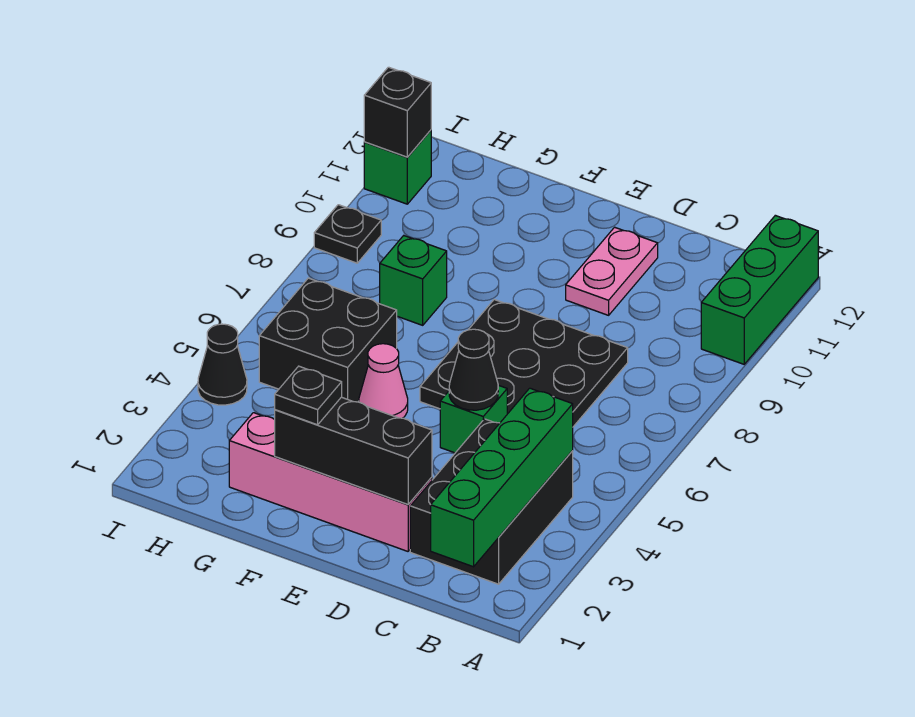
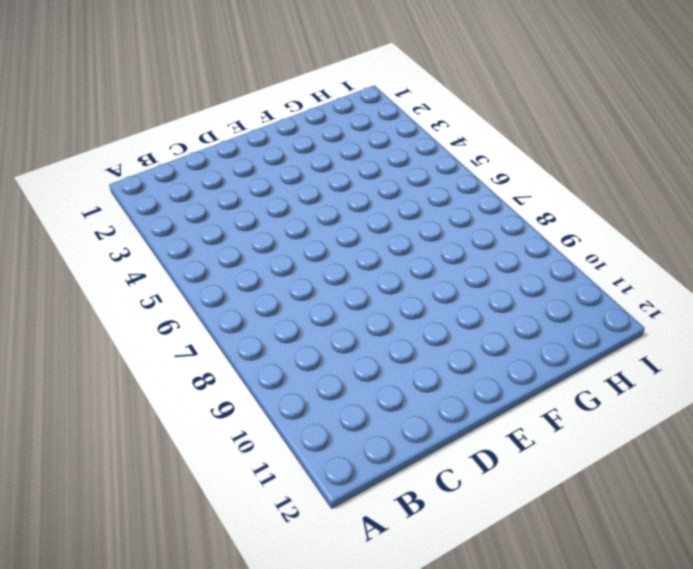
none -> green 1x3 brick [701,215,818,364]
none -> black 2x3 brick [410,419,573,584]
none -> black 3x3 plate [420,300,628,427]

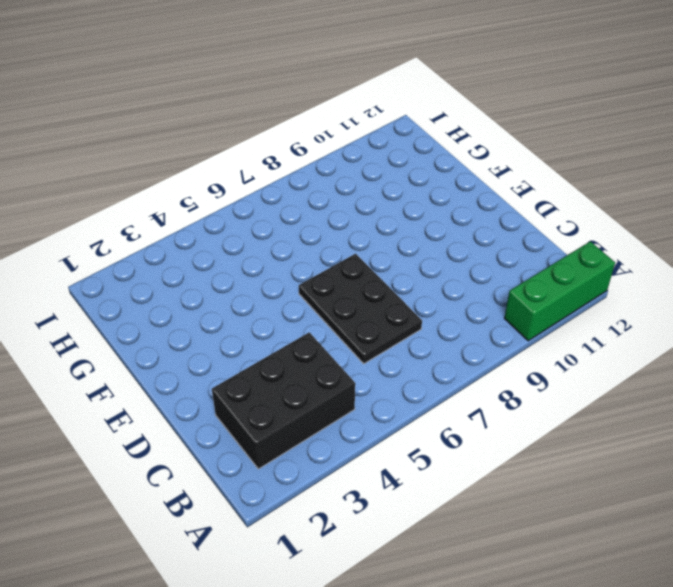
black 2x3 plate [299,254,422,364] -> black 3x3 plate [420,300,628,427]
none -> pink 1x4 brick [229,413,432,551]
none -> green 1x1 brick [440,385,507,453]
none -> pink 1x2 plate [566,227,658,315]

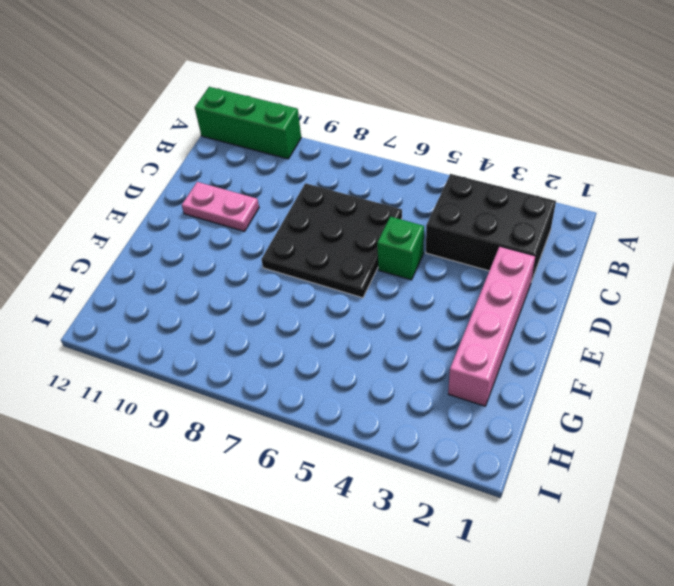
none -> pink 1x1 cone [359,344,408,418]
none -> black 2x2 brick [259,278,397,402]
none -> green 1x1 brick [380,236,447,325]

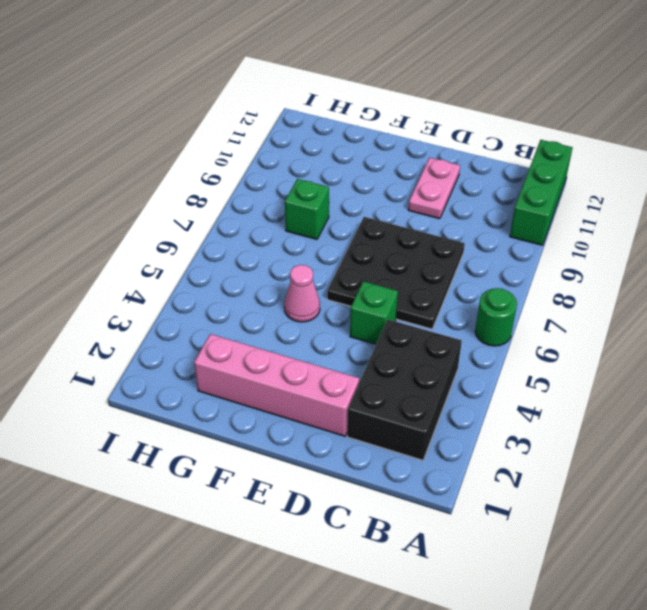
green 1x1 round brick [475,288,517,346] -> none
none -> black 2x2 brick [259,278,397,402]
none -> black 1x1 cone [198,324,247,405]
none -> black 1x1 plate [314,205,381,263]

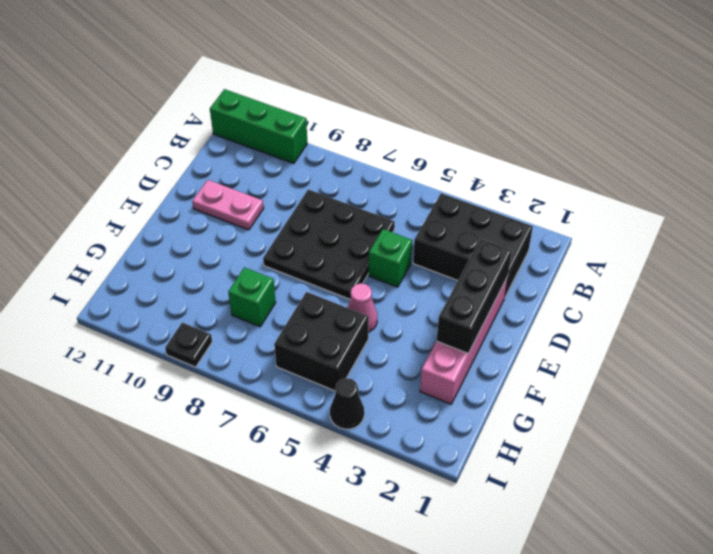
none -> green 1x1 brick [364,130,431,204]
none -> green 1x4 brick [431,388,573,567]
none -> black 1x1 cone [449,329,498,410]

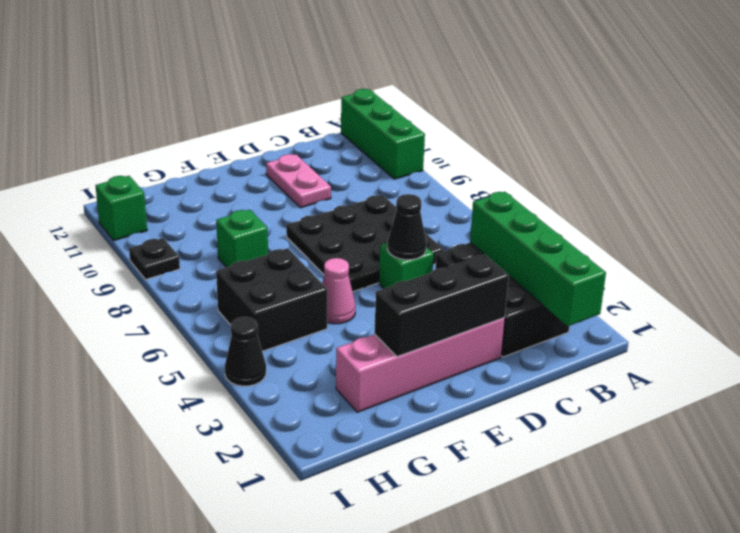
none -> black 1x1 brick [364,67,431,157]
none -> black 1x1 plate [275,366,342,425]

